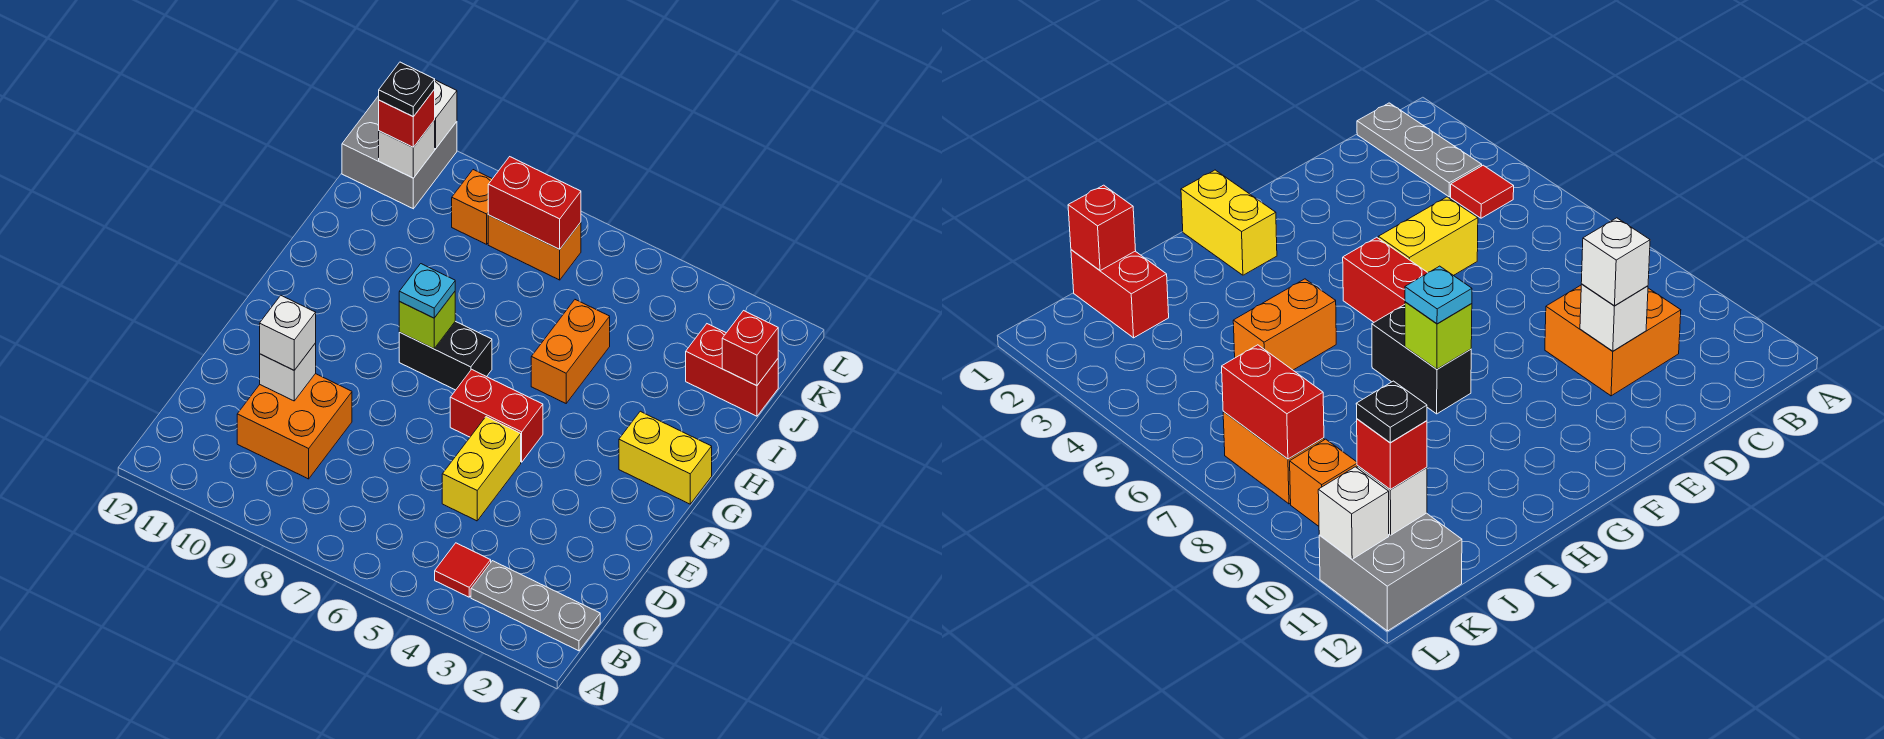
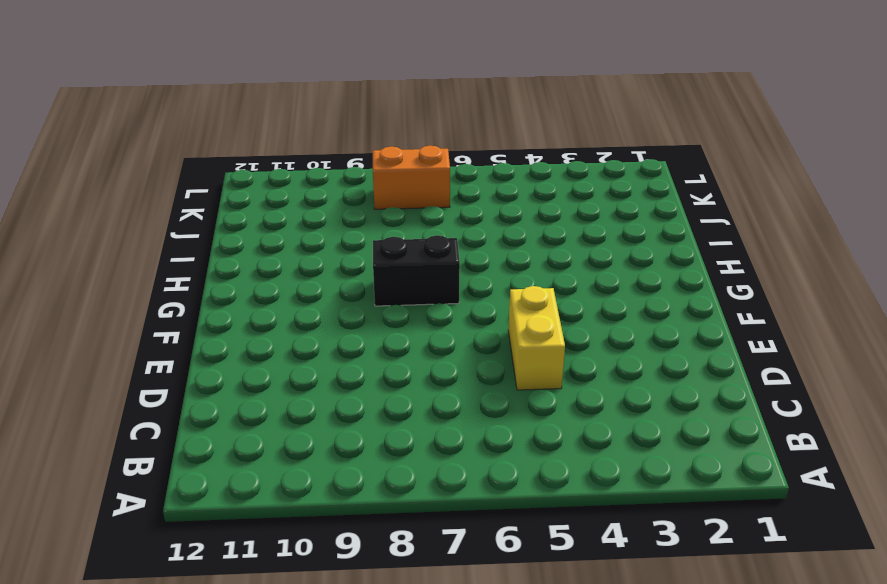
none -> grey 1x3 plate [471,561,600,651]
none -> red 1x1 tile [435,543,491,597]
none -> orange 2x2 brick [237,374,352,479]

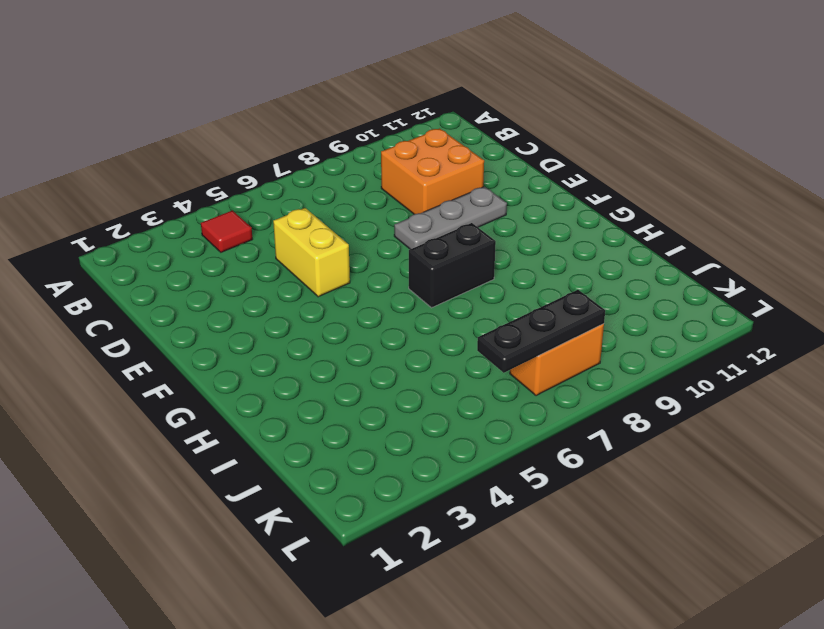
grey 1x3 plate [394,187,507,249] -> grey 1x3 plate moved to [471,561,600,651]
black 1x3 plate [477,290,605,373] -> red 1x2 brick [488,157,581,249]
none -> red 1x2 brick [450,369,543,462]
none -> yellow 1x2 brick [619,411,712,504]
none -> orange 1x2 brick [531,300,610,403]

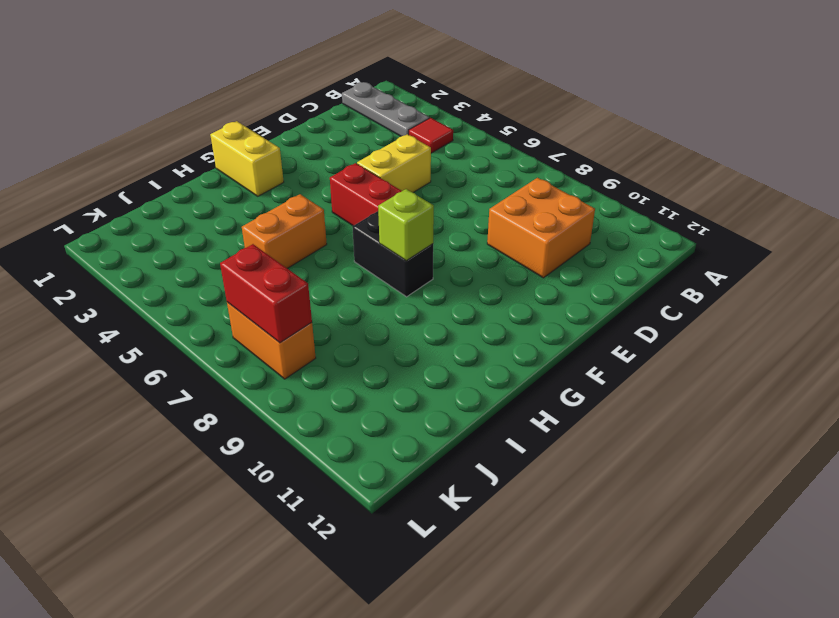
none -> red 1x2 brick [686,324,778,416]
none -> orange 1x1 brick [452,170,492,244]
none -> grey 2x2 brick [342,96,457,209]

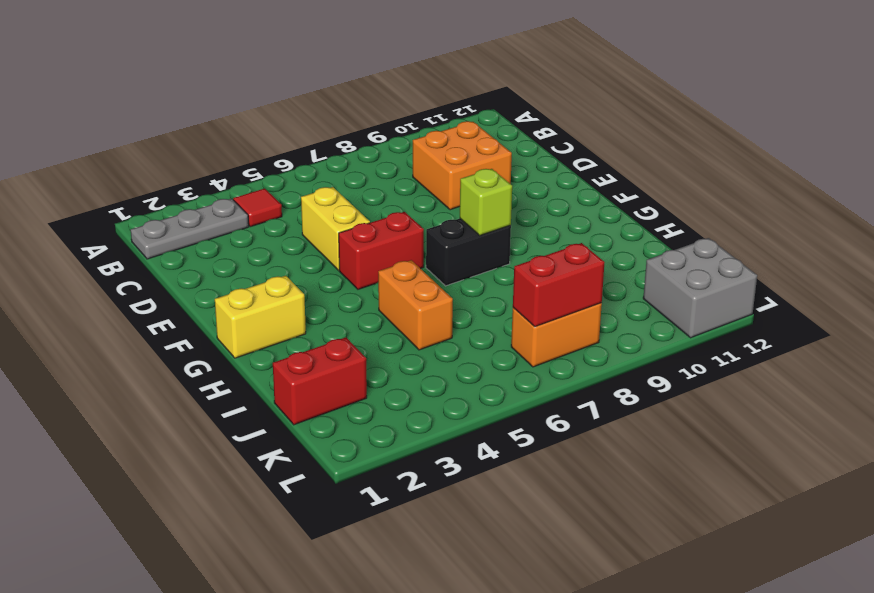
none -> orange 1x1 brick [452,170,492,244]
none -> white 1x1 brick [260,343,316,401]
none -> red 1x1 brick [722,311,778,386]

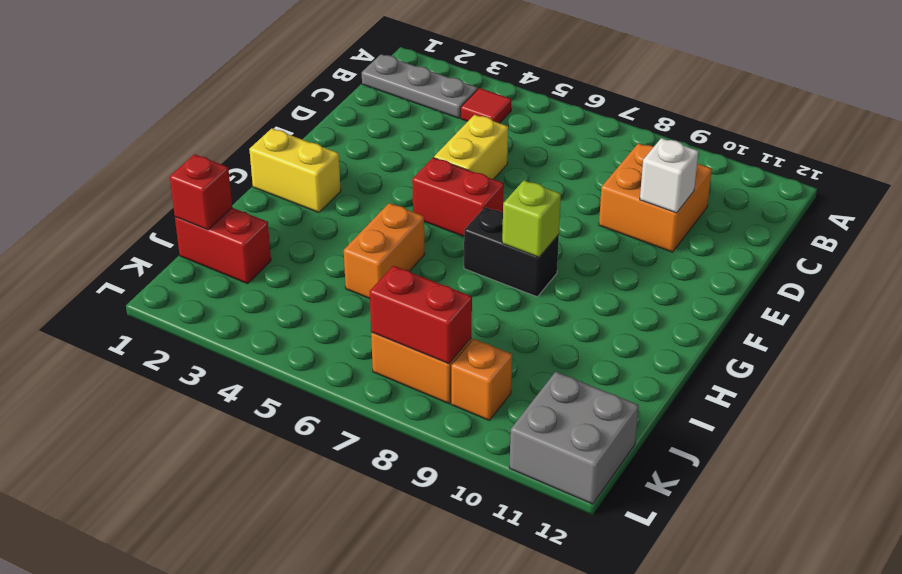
none -> white 1x1 brick [379,120,435,178]
none -> white 1x1 brick [435,80,457,149]
none -> white 1x1 brick [260,296,316,370]

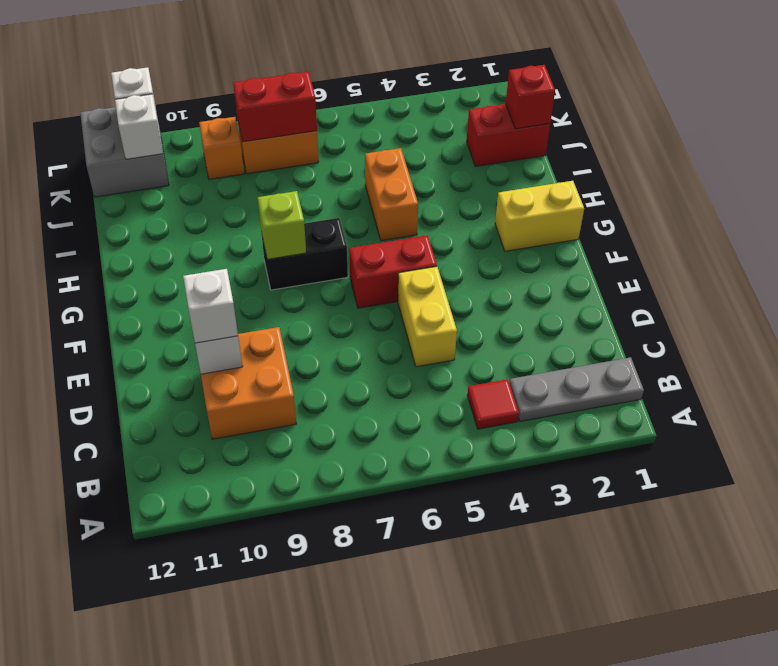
none -> cyan 1x1 plate [399,264,455,318]
none -> red 1x1 brick [379,89,435,147]
none -> black 1x1 plate [379,62,435,117]

